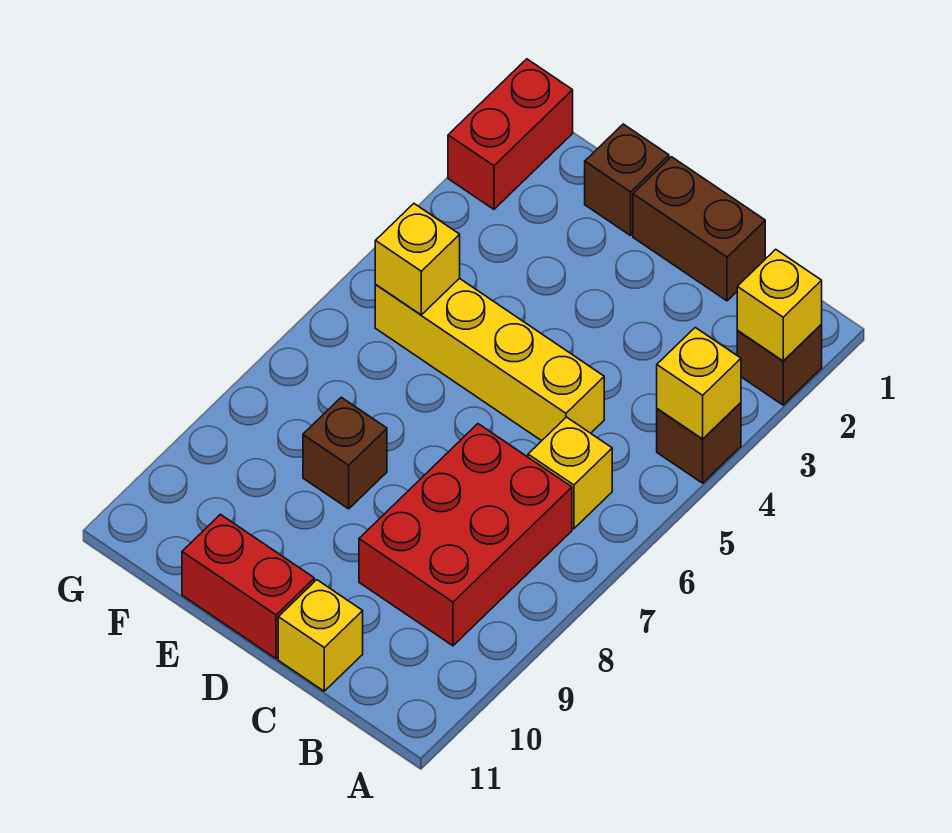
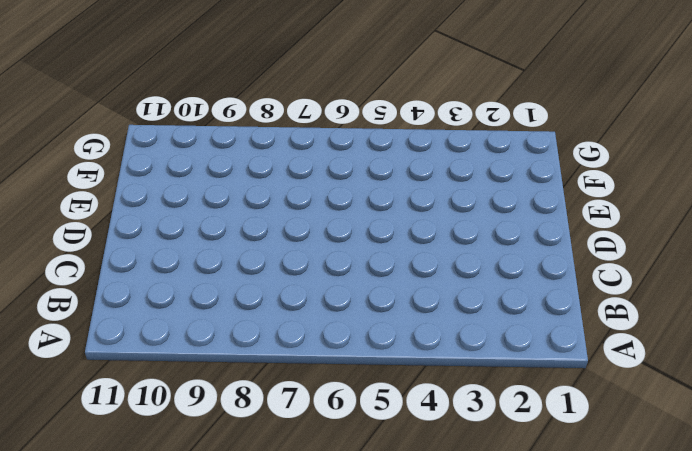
none -> brown 1x1 brick [737,325,822,405]
none -> brown 1x1 brick [657,403,741,483]
none -> yellow 1x1 brick [528,417,612,529]

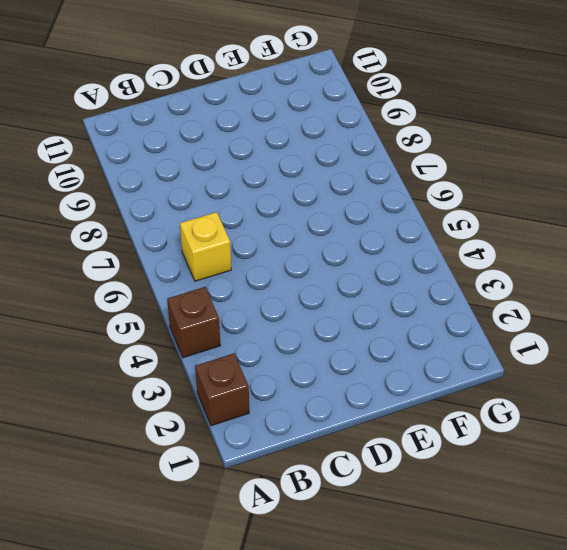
none -> red 2x3 brick [359,424,572,646]
none -> brown 1x2 brick [633,157,765,301]
none -> yellow 1x4 brick [375,278,604,441]

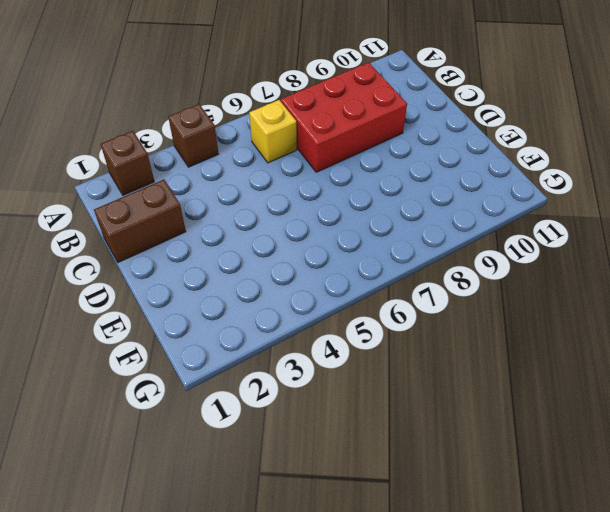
brown 1x2 brick [94,180,186,262] -> brown 1x2 brick turned to [633,157,765,301]
none -> yellow 1x4 brick [375,278,604,441]
none -> yellow 1x1 brick [278,580,363,691]
none -> red 1x2 brick [182,514,314,659]

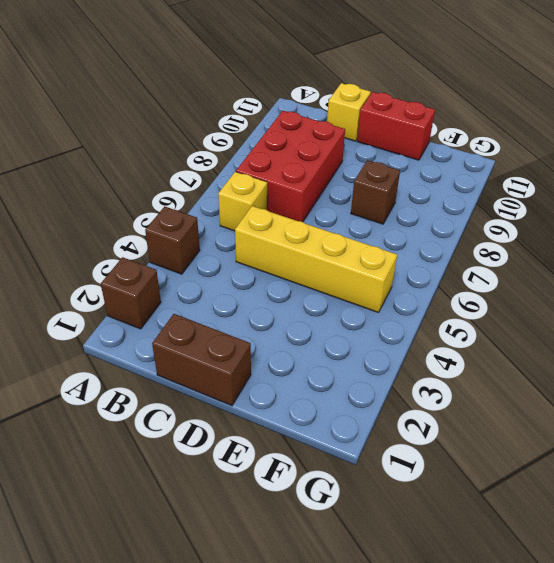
none -> brown 1x1 brick [585,124,669,236]
none -> red 1x2 brick [448,59,573,209]
none -> yellow 1x1 brick [737,249,822,361]

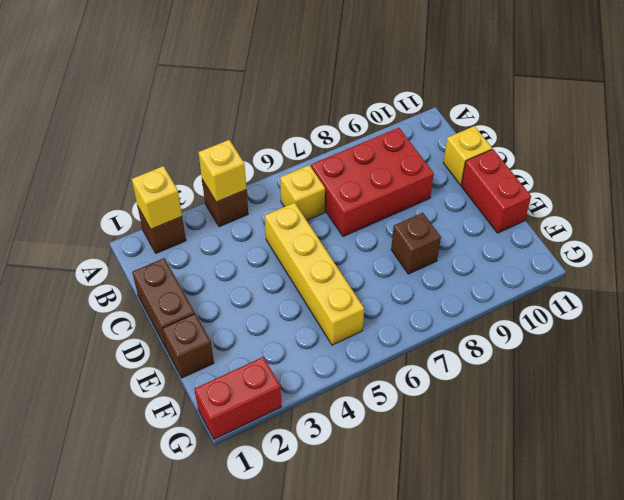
none -> yellow 1x1 brick [375,204,460,315]

